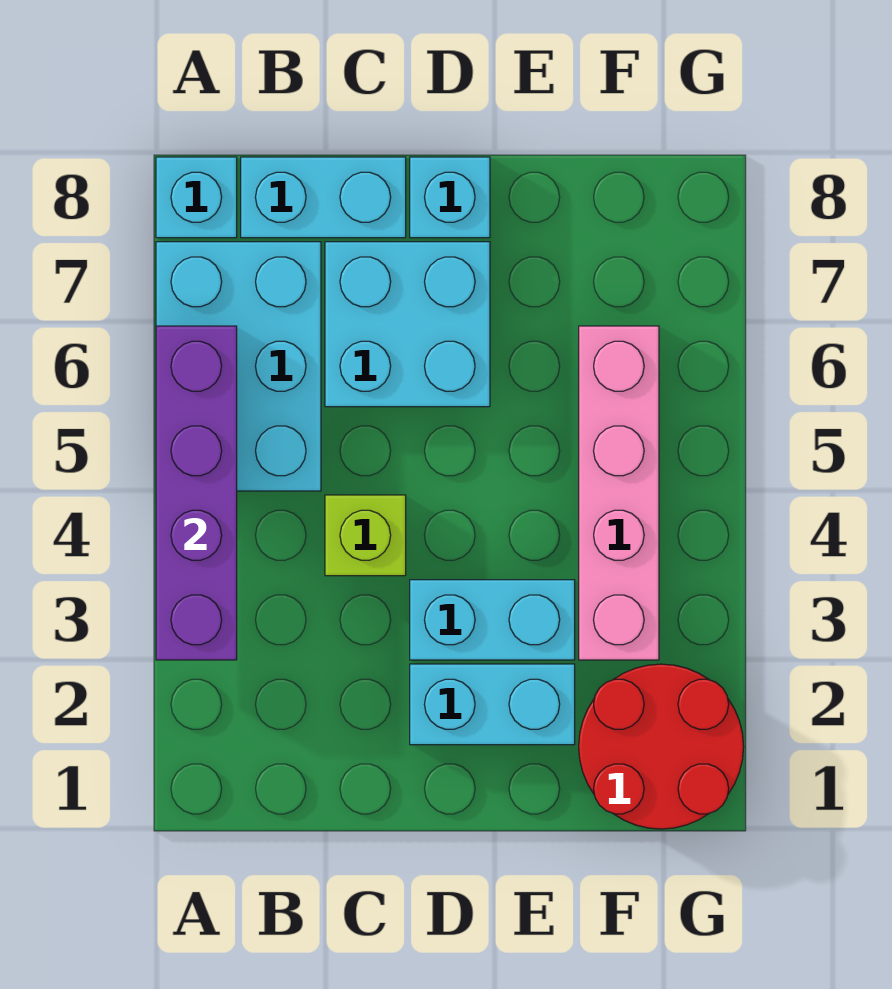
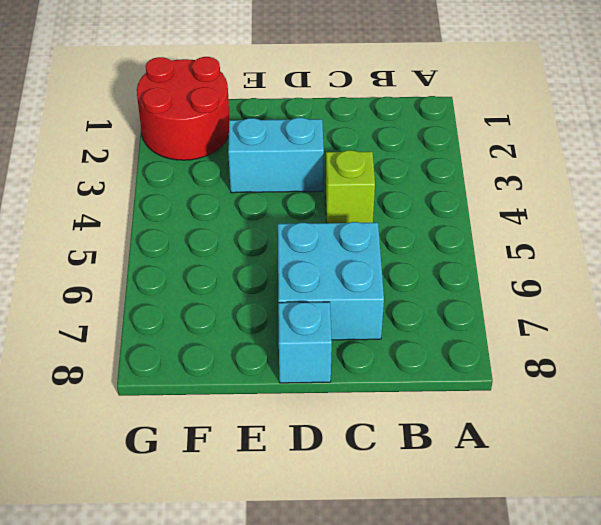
none -> cyan 2x3 brick [156,242,321,491]
none -> cyan 1x1 brick [156,157,237,238]

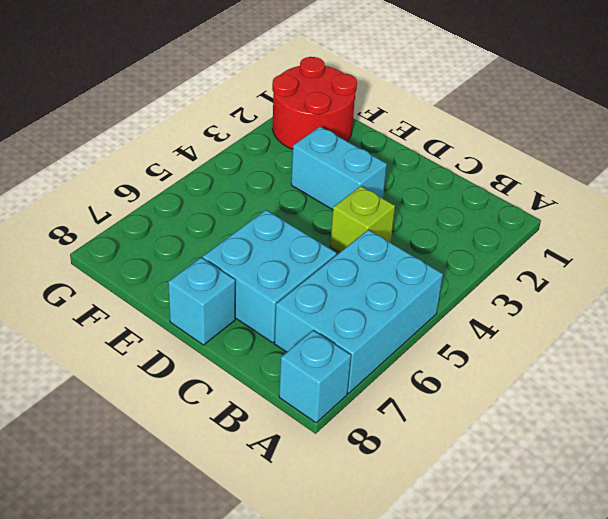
none -> cyan 1x2 brick [241,157,406,238]
none -> cyan 1x2 brick [410,664,575,745]

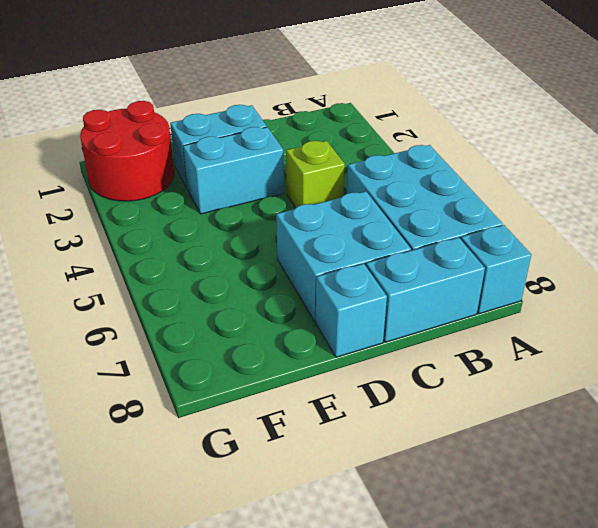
none -> pink 1x4 brick [579,326,659,660]
none -> purple 1x4 brick [156,326,237,660]

